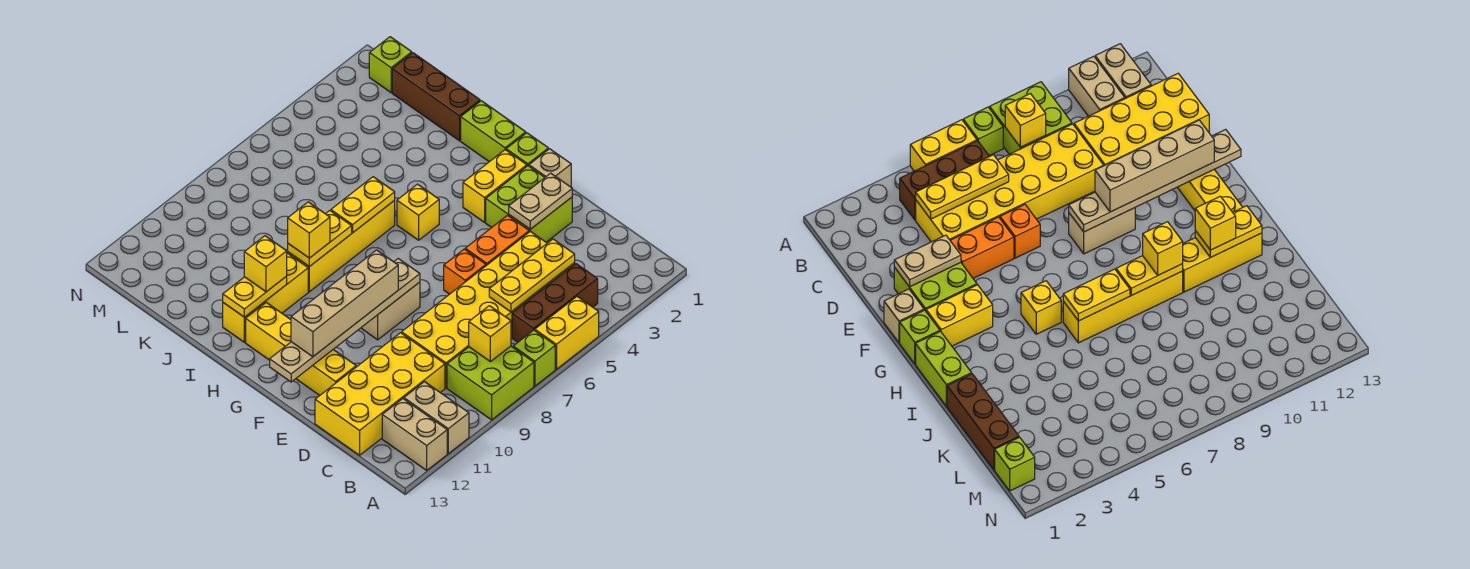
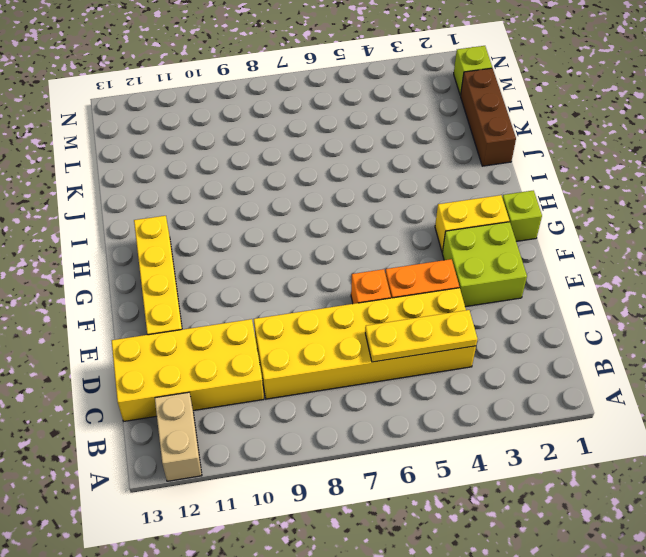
none -> yellow 1x2 brick [535,297,599,369]
none -> lime 1x1 brick [513,330,555,386]
none -> lime 2x2 brick [447,346,534,420]
none -> tan 1x2 brick [404,382,469,454]

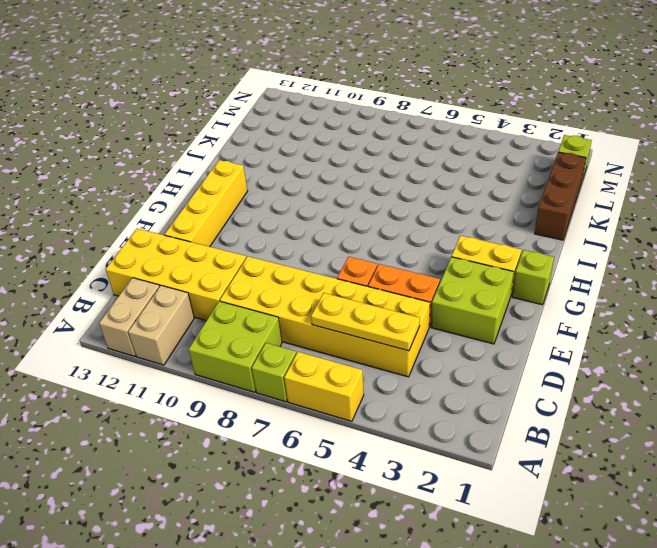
none -> brown 1x3 brick [512,264,598,342]
none -> tan 1x1 brick [529,149,571,187]
none -> tan 1x2 brick [361,282,420,340]
none -> lime 1x2 brick [461,101,526,162]

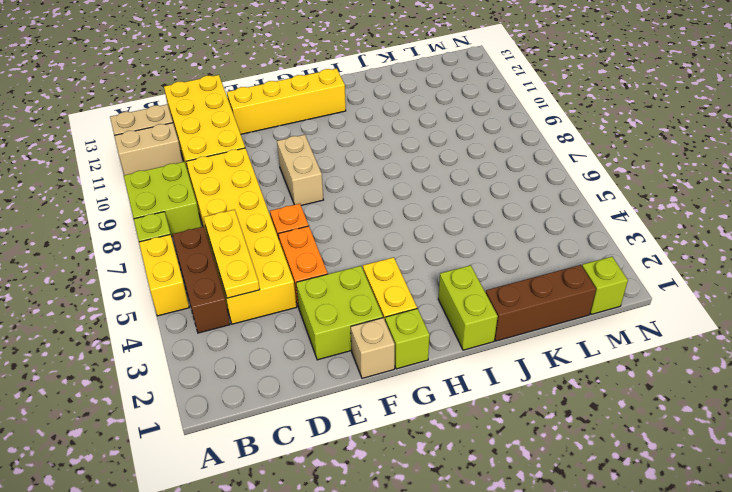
lime 1x2 brick [438,265,498,350] -> lime 1x2 brick turned to [461,101,526,162]
none -> yellow 1x1 brick [397,184,439,240]
none -> yellow 1x4 brick [288,200,395,292]
none -> yellow 1x3 brick [223,253,308,342]
none -> yellow 1x1 brick [469,306,511,362]

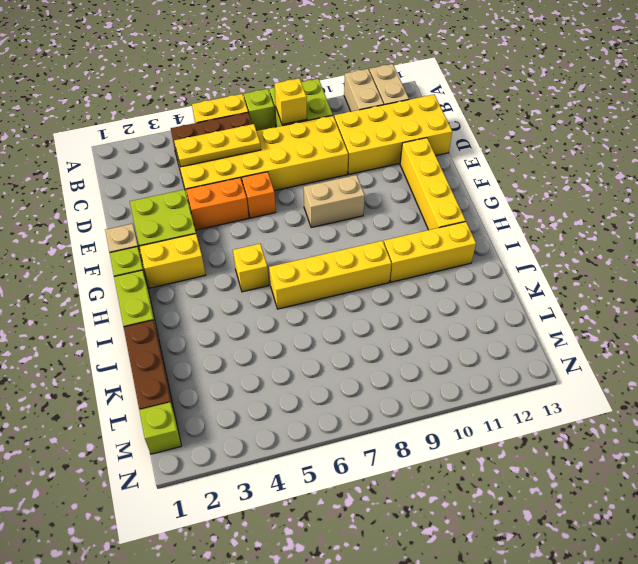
none -> tan 1x2 plate [509,173,572,229]
none -> tan 1x6 plate [270,259,420,382]
none -> yellow 1x2 plate [331,177,395,233]
none -> yellow 1x2 plate [288,211,352,267]

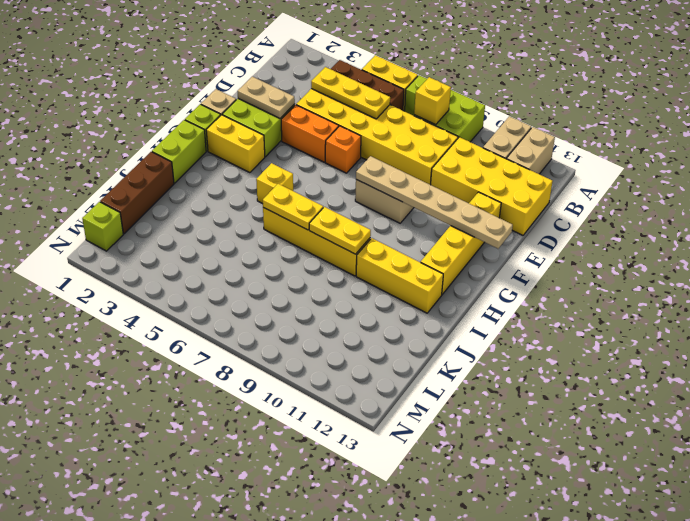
none -> yellow 1x2 plate [223,276,287,317]
none -> tan 1x4 brick [291,250,398,357]
none -> yellow 1x1 brick [288,202,330,258]
none -> yellow 1x1 brick [244,236,287,292]

